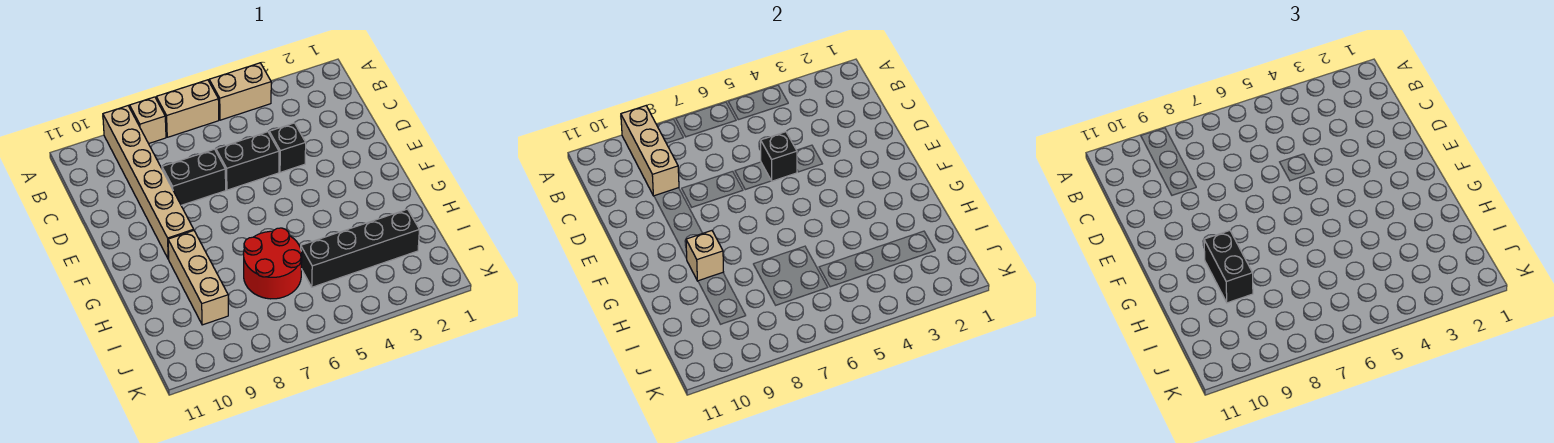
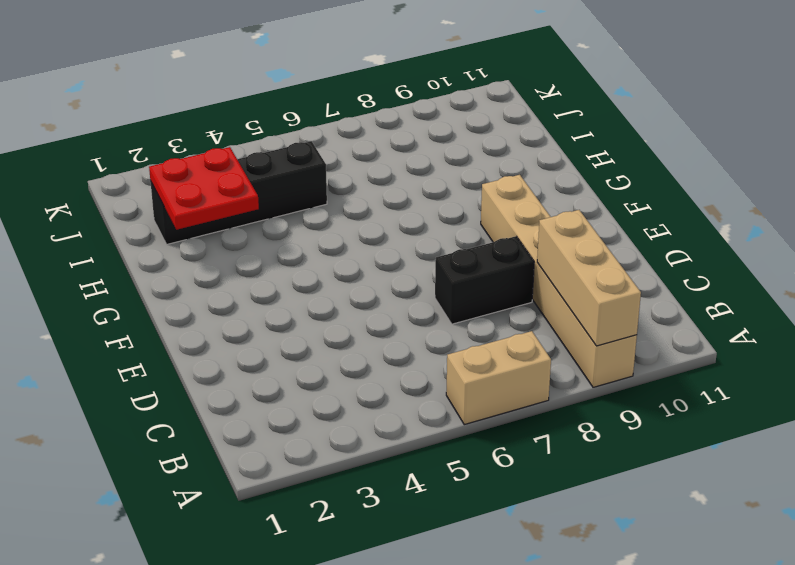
red 2x2 plate [149,147,259,230] -> none
none -> tan 1x2 brick [209,63,271,120]
none -> tan 1x1 brick [130,97,166,144]
none -> black 1x1 brick [269,123,306,172]

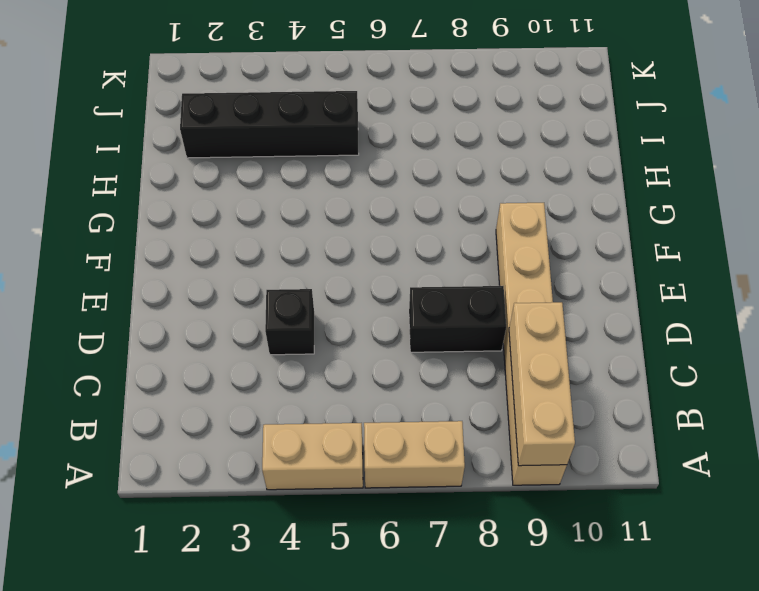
none -> tan 1x1 brick [130,97,166,144]
none -> black 1x2 brick [216,132,279,190]
none -> tan 1x3 brick [168,231,228,325]

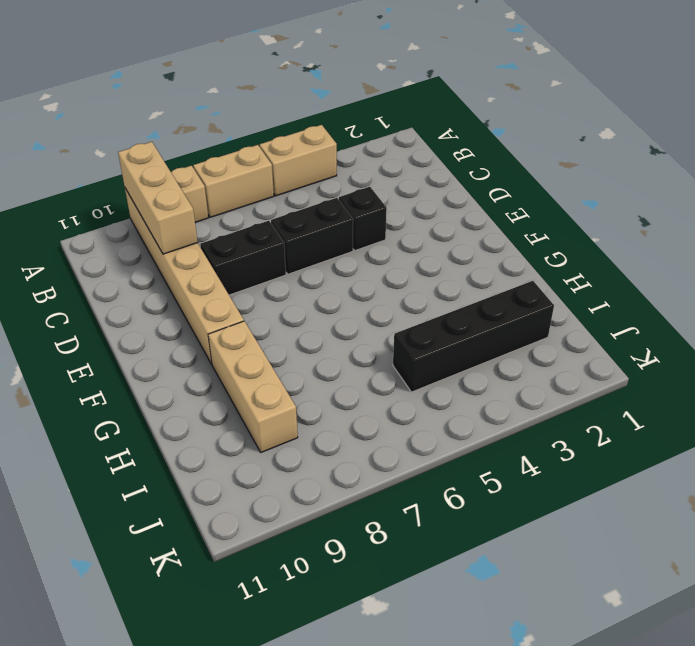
none -> red 2x2 round brick [243,228,302,299]
none -> black 1x1 brick [761,132,797,181]
none -> tan 1x1 brick [686,231,723,281]

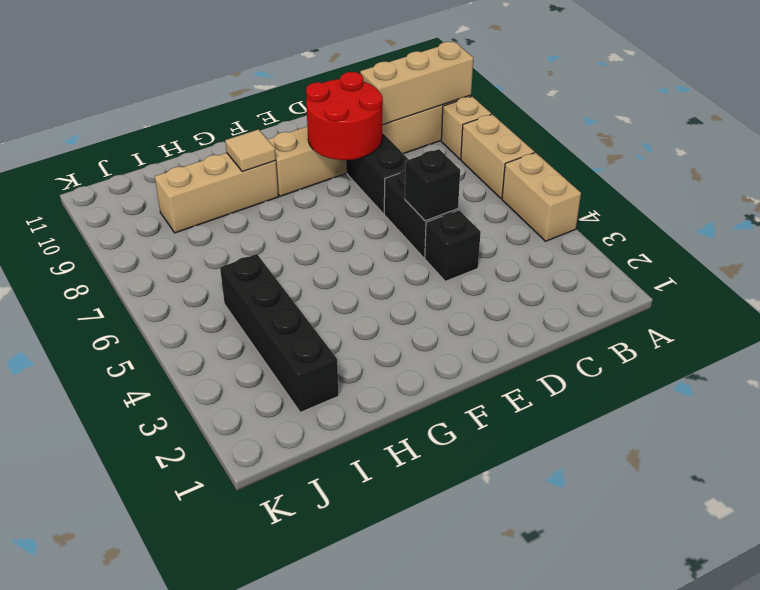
red 2x2 round brick [306,72,383,160] -> red 2x2 round brick moved to [243,228,302,299]
tan 1x1 tile [225,129,276,172] -> tan 1x1 brick [686,231,723,281]
none -> black 1x2 brick [1204,231,1253,303]

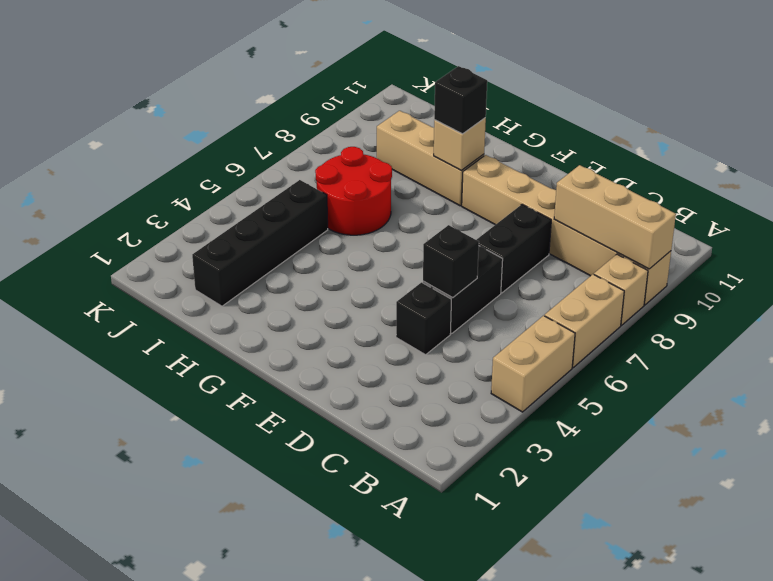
black 1x1 brick [434,66,487,134] -> black 1x2 brick [1204,231,1253,303]

